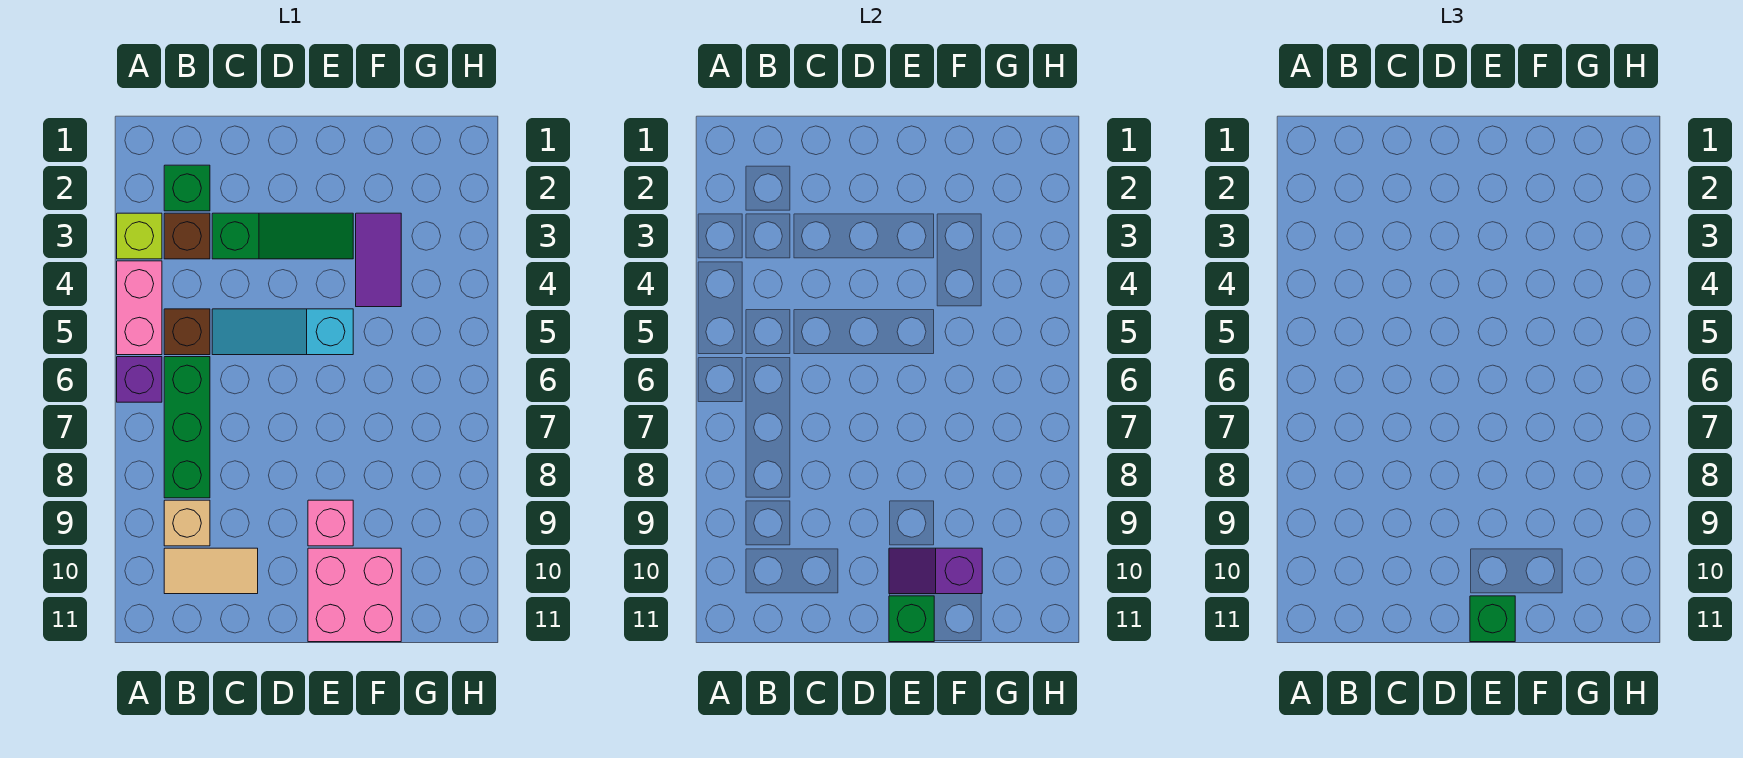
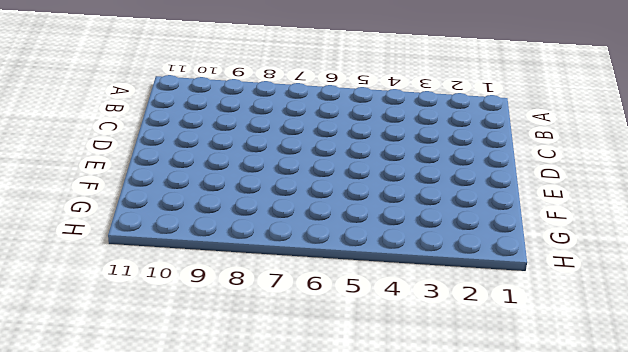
none -> lime 1x1 brick [117,213,162,259]
none -> pink 1x2 brick [117,261,162,355]
none -> purple 1x1 brick [117,357,162,402]

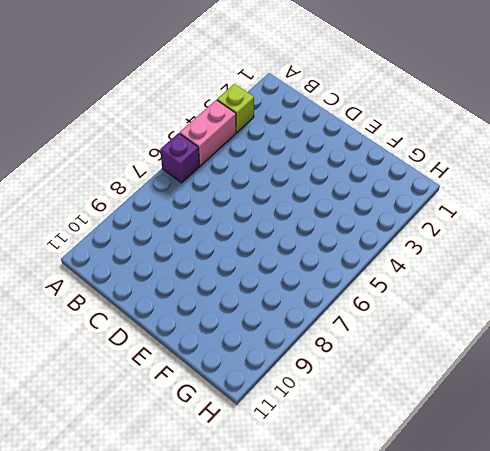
none -> green 1x1 brick [164,165,210,211]
none -> brown 1x1 brick [164,213,210,259]
none -> brown 1x1 brick [164,309,210,355]

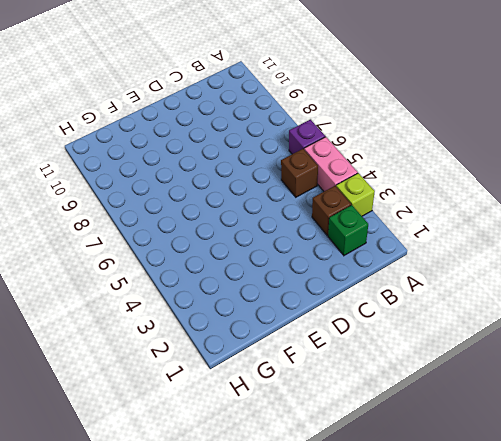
none -> green 1x3 brick [164,357,210,498]
none -> tan 1x1 brick [164,500,210,546]
none -> tan 1x2 tile [164,548,258,594]

